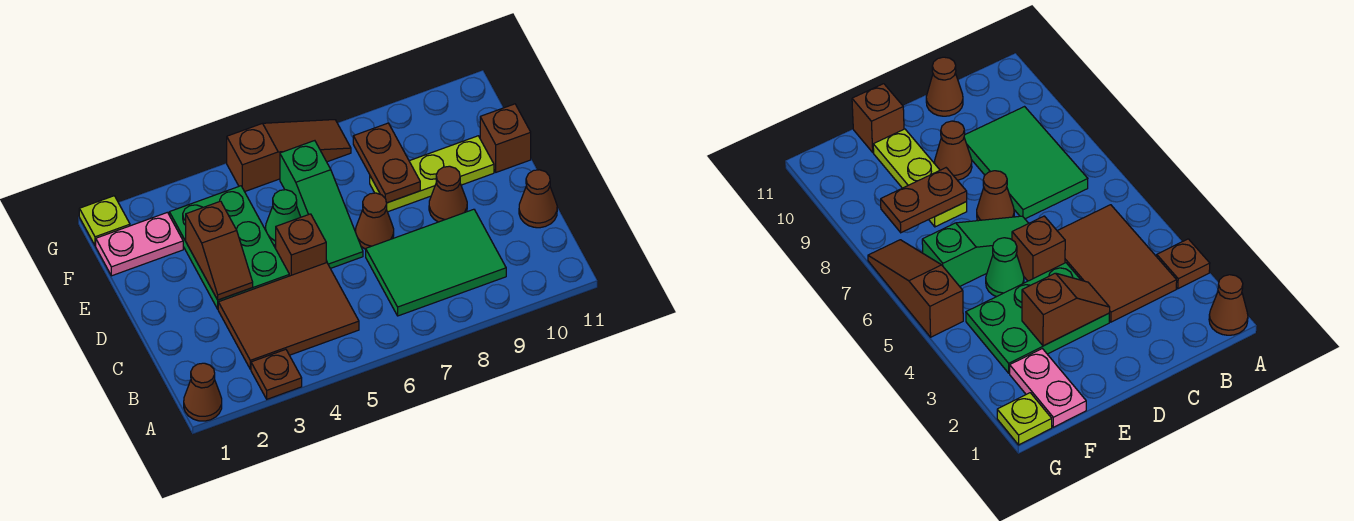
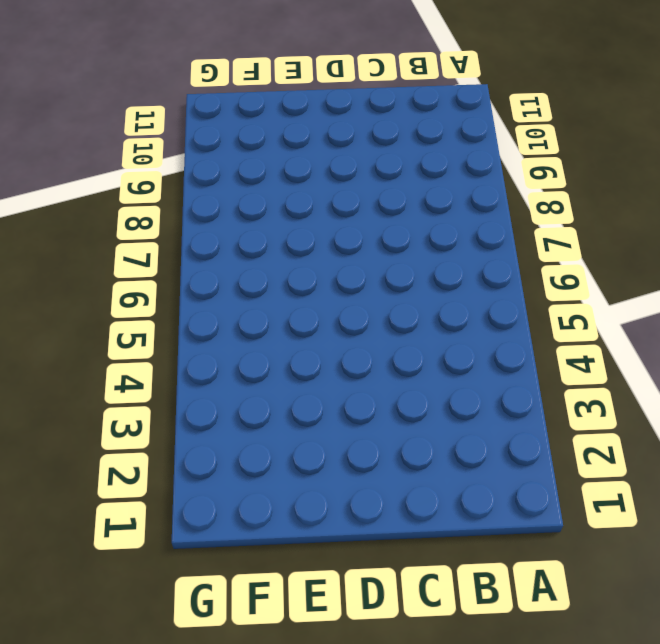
none -> brown 1x1 cone [184,363,222,421]
none -> brown 1x1 plate [251,349,302,399]
none -> brown 2x3 tile [218,263,359,369]

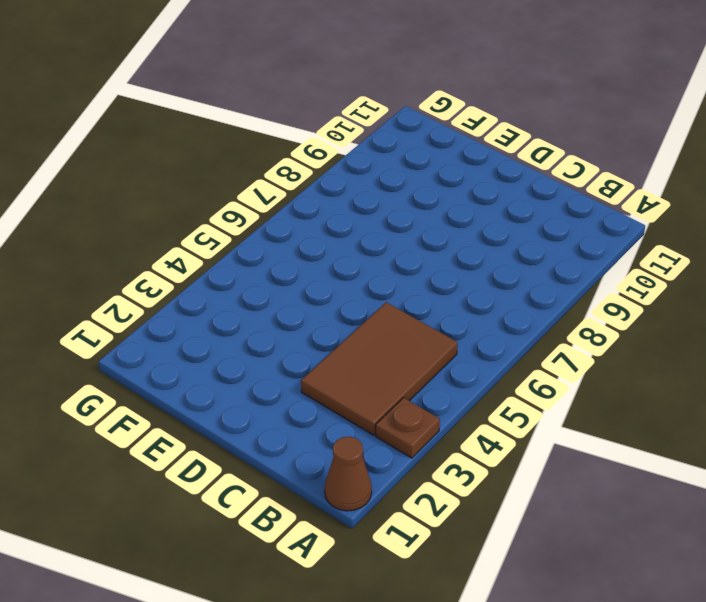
none -> green 2x3 tile [366,209,506,316]
none -> brown 1x1 cone [519,170,557,228]
none -> green 2x3 plate [169,186,289,309]

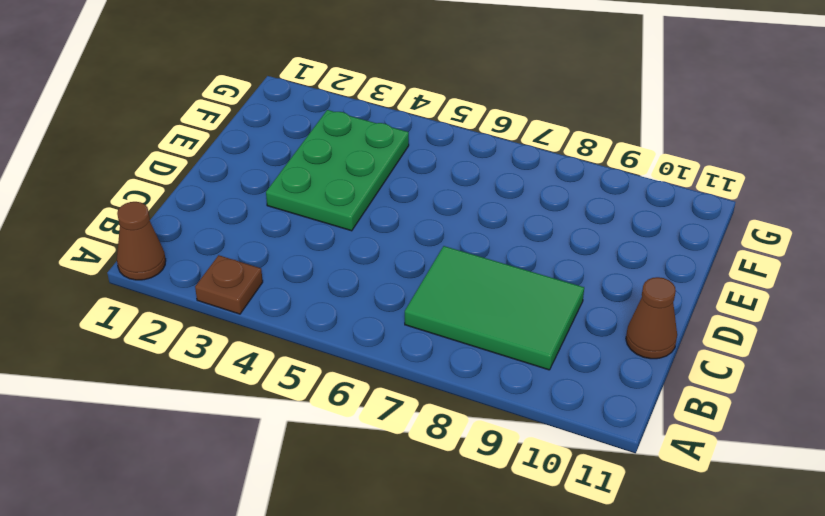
none -> brown 2x3 tile [218,263,359,369]
none -> brown 1x1 brick [276,214,326,276]
none -> green 1x3 slope [280,141,363,268]

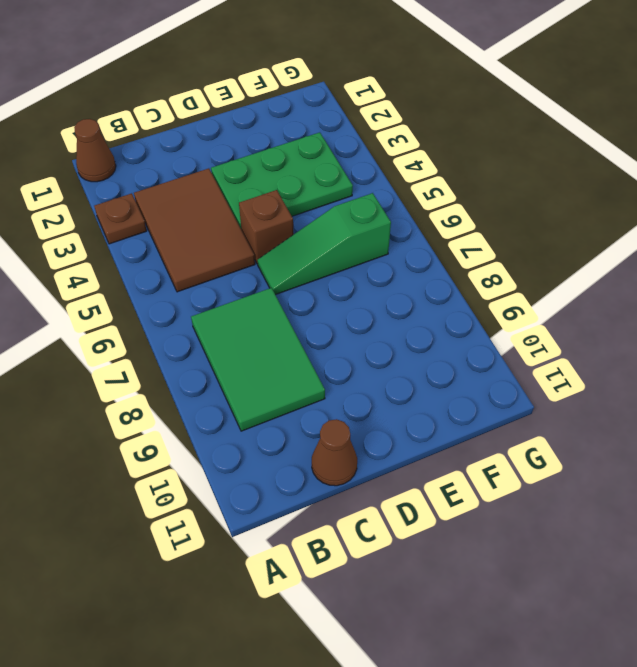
none -> brown 1x1 cone [356,193,394,249]
none -> brown 1x1 cone [429,166,467,222]
none -> green 1x1 cone [266,190,301,246]

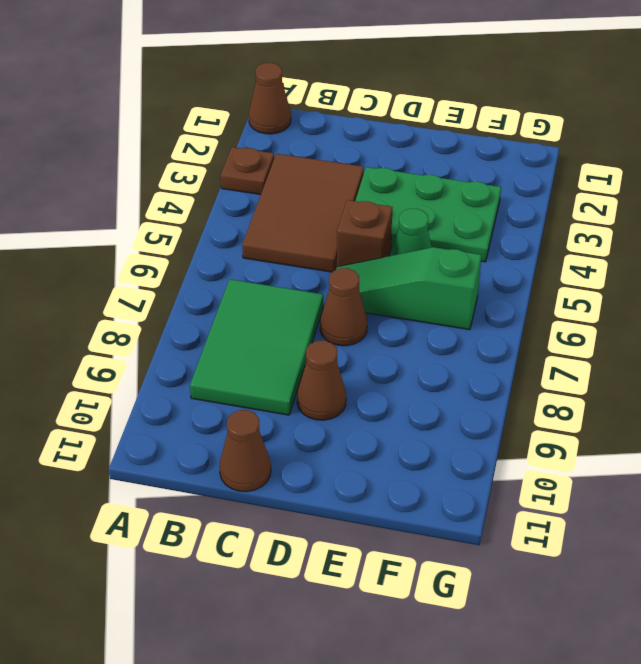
none -> lime 1x3 plate [370,136,494,212]
none -> brown 1x1 brick [480,104,531,172]
none -> pink 1x2 plate [96,212,183,276]

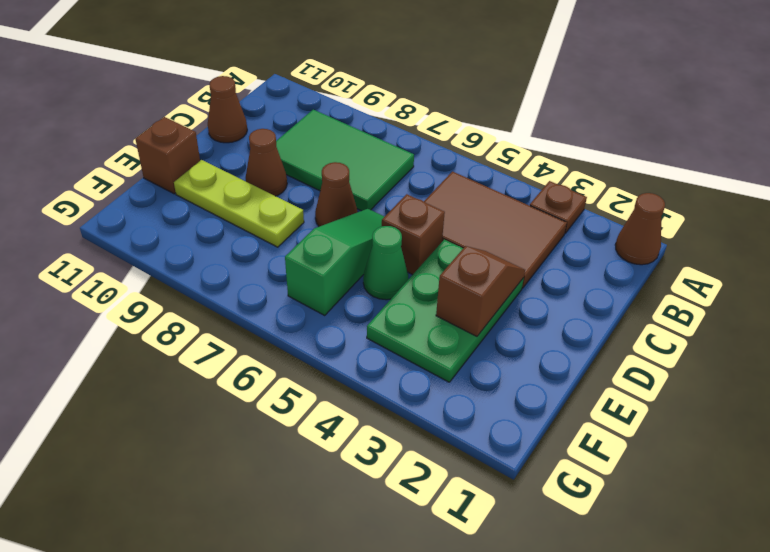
none -> pink 1x2 plate [96,212,183,276]
none -> lime 1x1 plate [79,196,130,246]
none -> brown 1x3 slope [227,120,351,192]

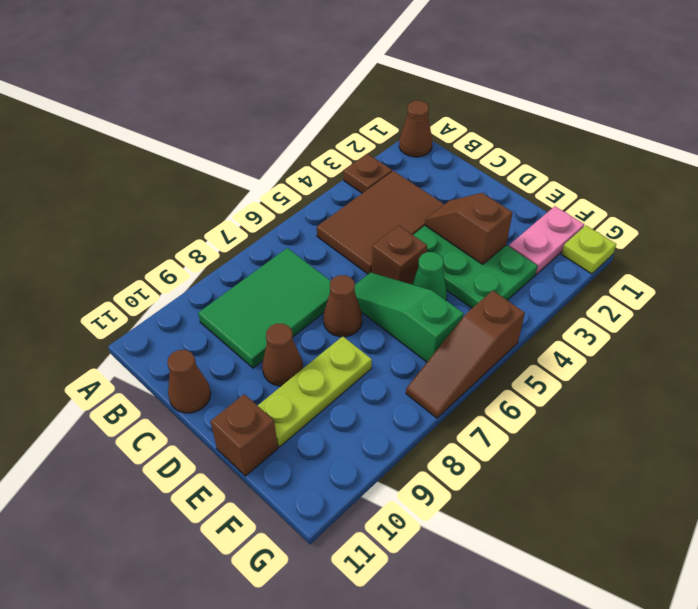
none -> brown 1x2 plate [353,123,420,203]

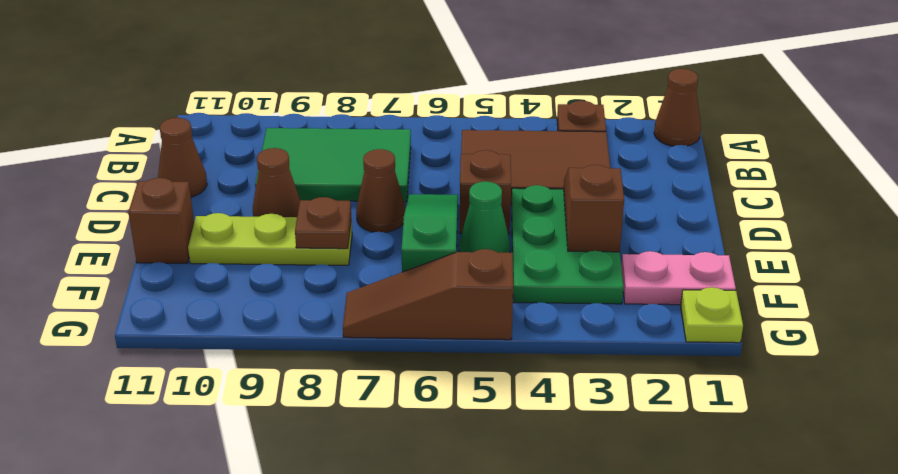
brown 1x1 plate [295,197,351,249] -> brown 1x2 plate [353,123,420,203]

